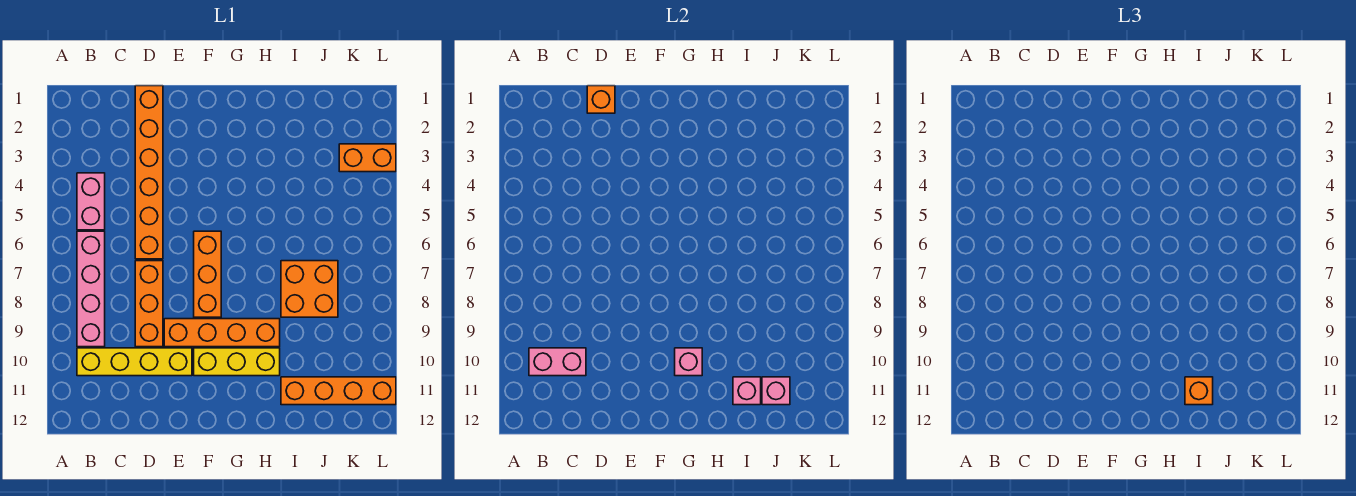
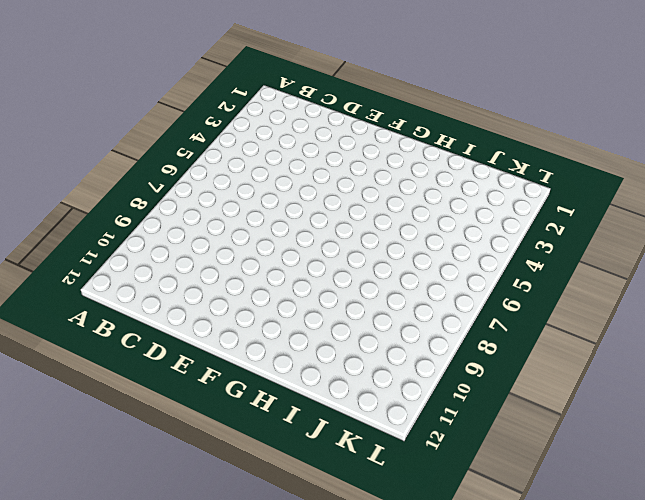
none -> pink 1x2 brick [77,173,105,230]
none -> pink 1x4 brick [77,231,105,347]
none -> yellow 1x4 brick [77,348,192,376]

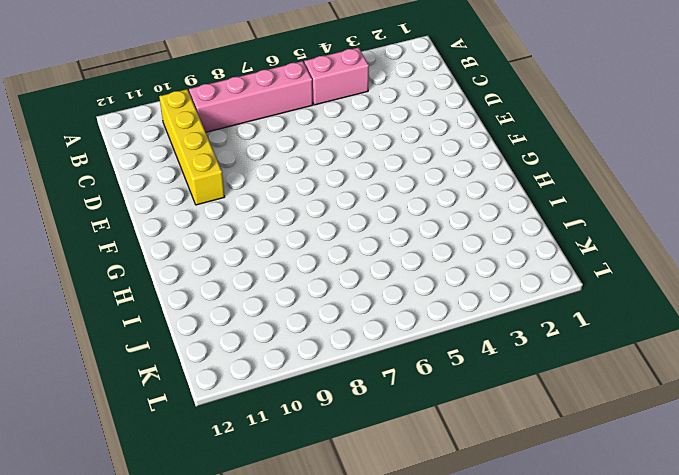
none -> orange 1x6 brick [135,86,163,259]
none -> orange 1x3 brick [135,261,163,347]
none -> orange 1x4 brick [164,319,280,347]

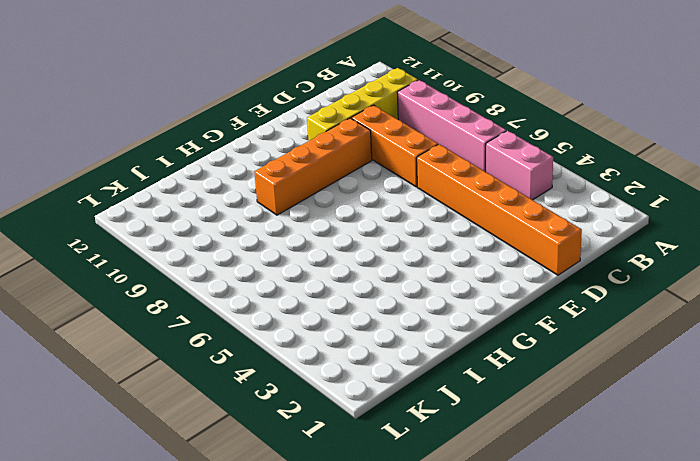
none -> orange 1x3 brick [194,231,221,317]
none -> yellow 1x3 brick [194,348,280,376]
none -> orange 2x2 brick [281,261,338,317]

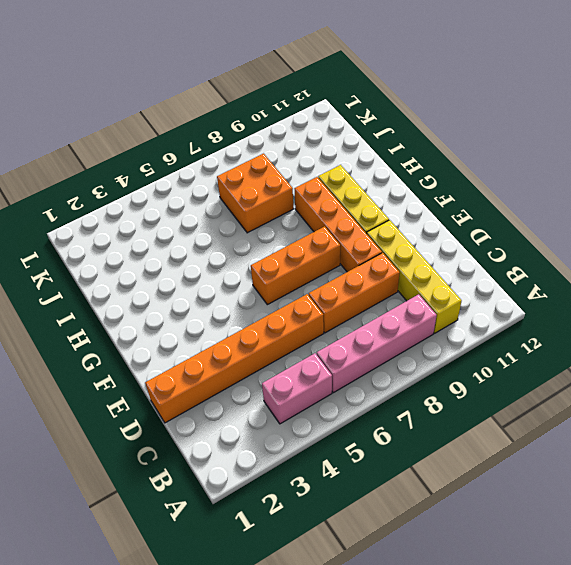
none -> orange 1x4 brick [281,377,396,405]
none -> orange 1x2 brick [339,144,396,172]
none -> pink 1x2 brick [529,348,586,376]

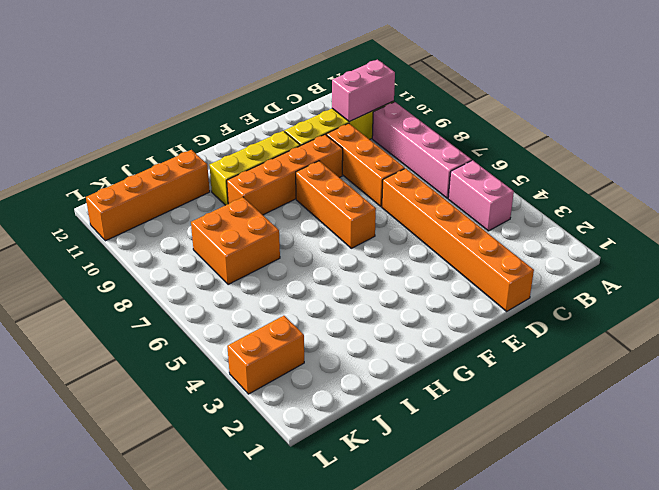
none -> orange 1x1 brick [587,86,615,113]
none -> pink 1x1 brick [675,348,702,376]
none -> pink 1x1 brick [733,377,761,405]

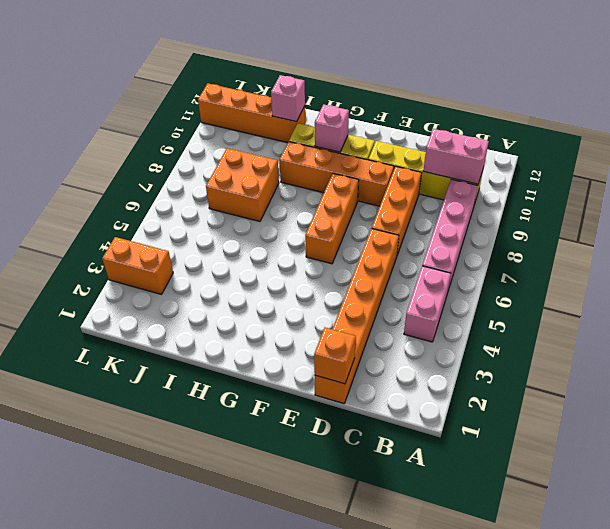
none -> pink 1x1 brick [762,377,790,405]
none -> orange 1x1 brick [1185,377,1213,405]

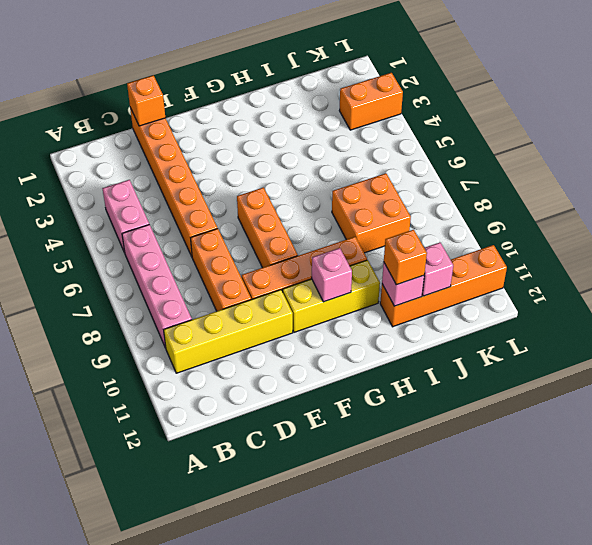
none -> pink 1x2 brick [529,348,586,376]

